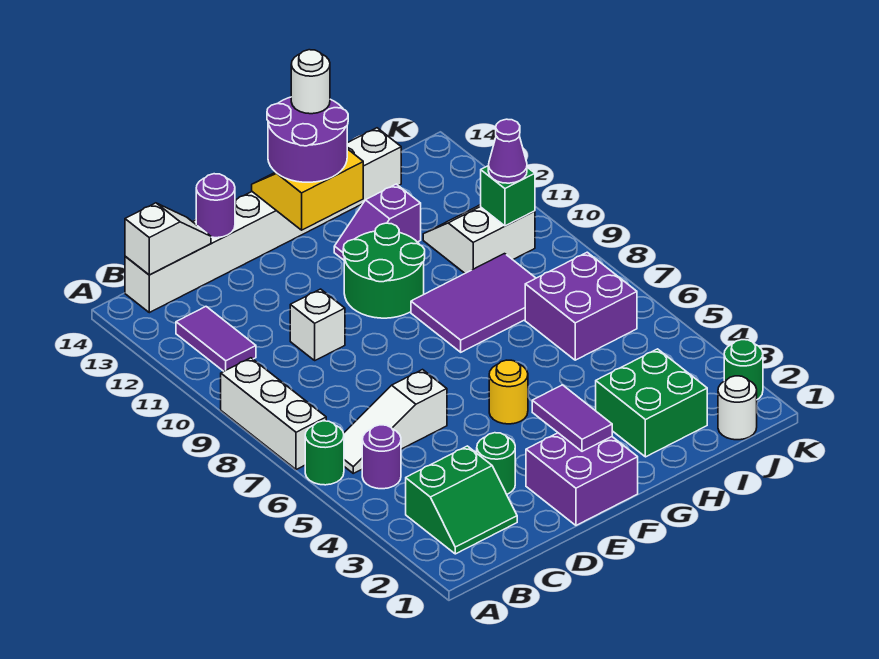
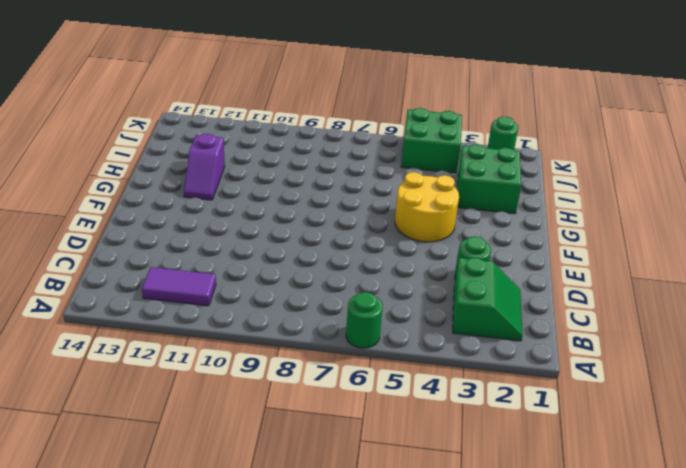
yellow 2x2 round brick [395,172,459,242] -> yellow 1x1 round brick [489,360,528,424]
green 2x2 brick [401,108,462,173] -> none
none -> white 1x3 brick [221,358,326,470]
none -> purple 1x1 round brick [362,425,401,489]
none -> white 1x3 slope [344,370,447,473]

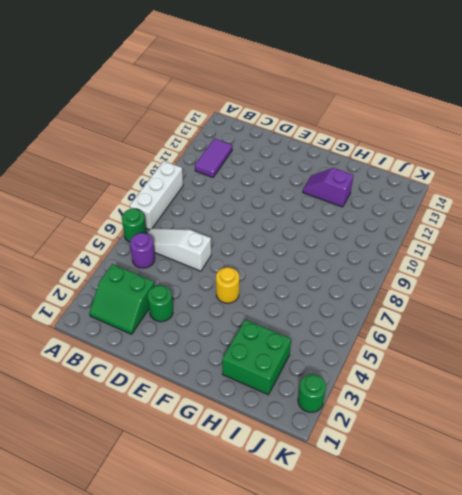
none -> white 1x8 brick [125,128,401,313]
none -> white 1x1 brick [290,289,345,360]
none -> purple 2x2 brick [526,433,638,525]

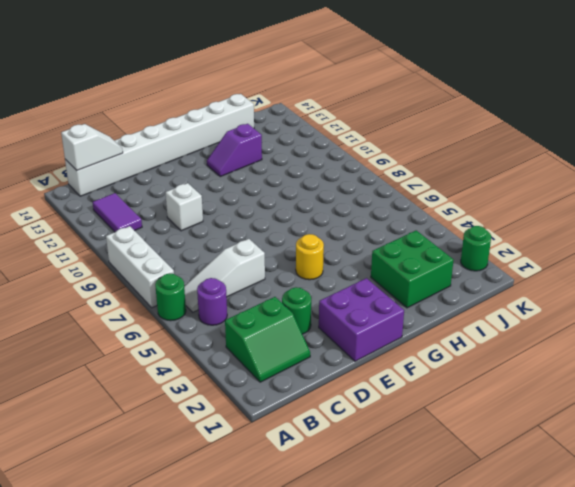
none -> green 2x2 round brick [343,223,425,318]
none -> purple 2x3 tile [411,254,536,352]
none -> purple 2x2 brick [525,252,637,360]

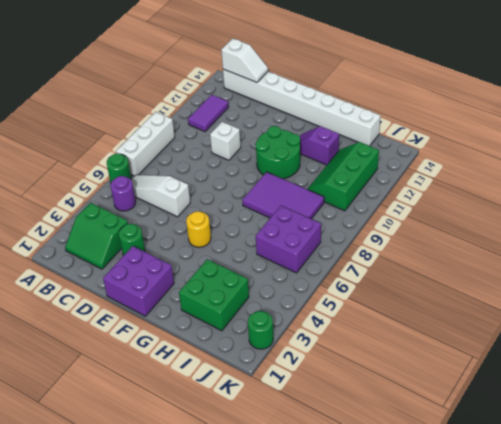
green 2x3 slope [307,142,379,211] -> white 2x2 slope [423,205,535,273]
none -> white 1x1 round brick [718,376,757,440]
none -> purple 1x1 round brick [196,174,235,238]
none -> purple 1x2 tile [532,385,612,451]

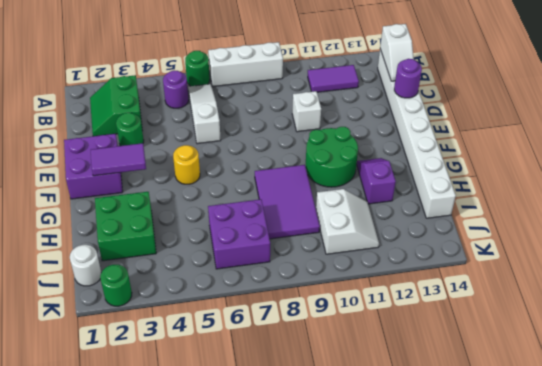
none -> yellow 2x2 slope [252,149,363,230]
none -> green 1x1 brick [481,166,535,226]
none -> purple 2x2 round brick [267,97,348,182]

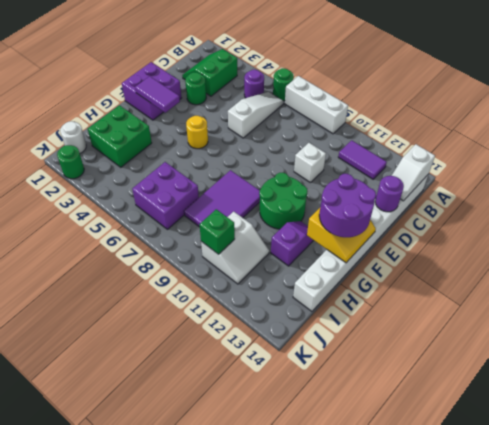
none -> purple 1x1 cone [488,119,527,183]
none -> white 1x1 round brick [291,50,330,114]

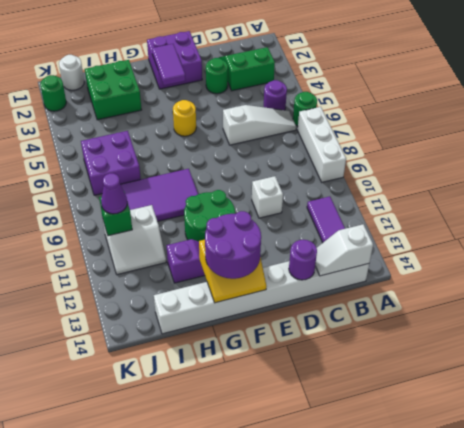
none -> white 1x1 round brick [291,50,330,114]

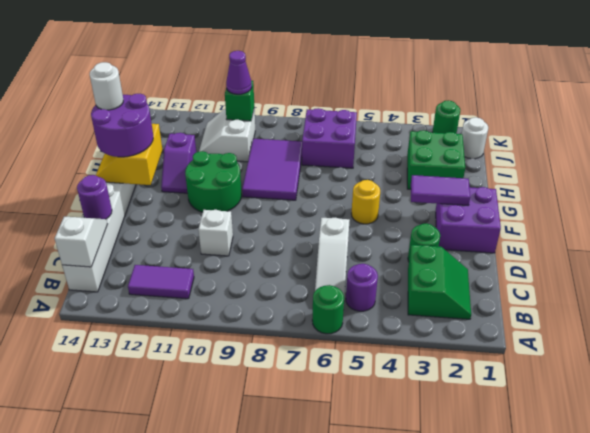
none -> white 1x3 brick [221,358,326,470]

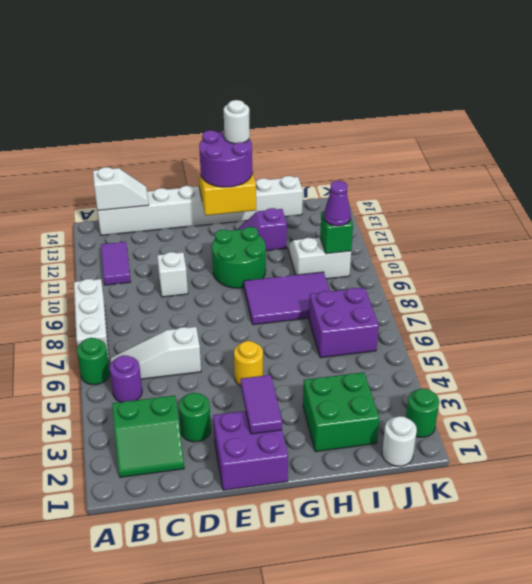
none -> purple 1x1 round brick [196,174,235,238]

